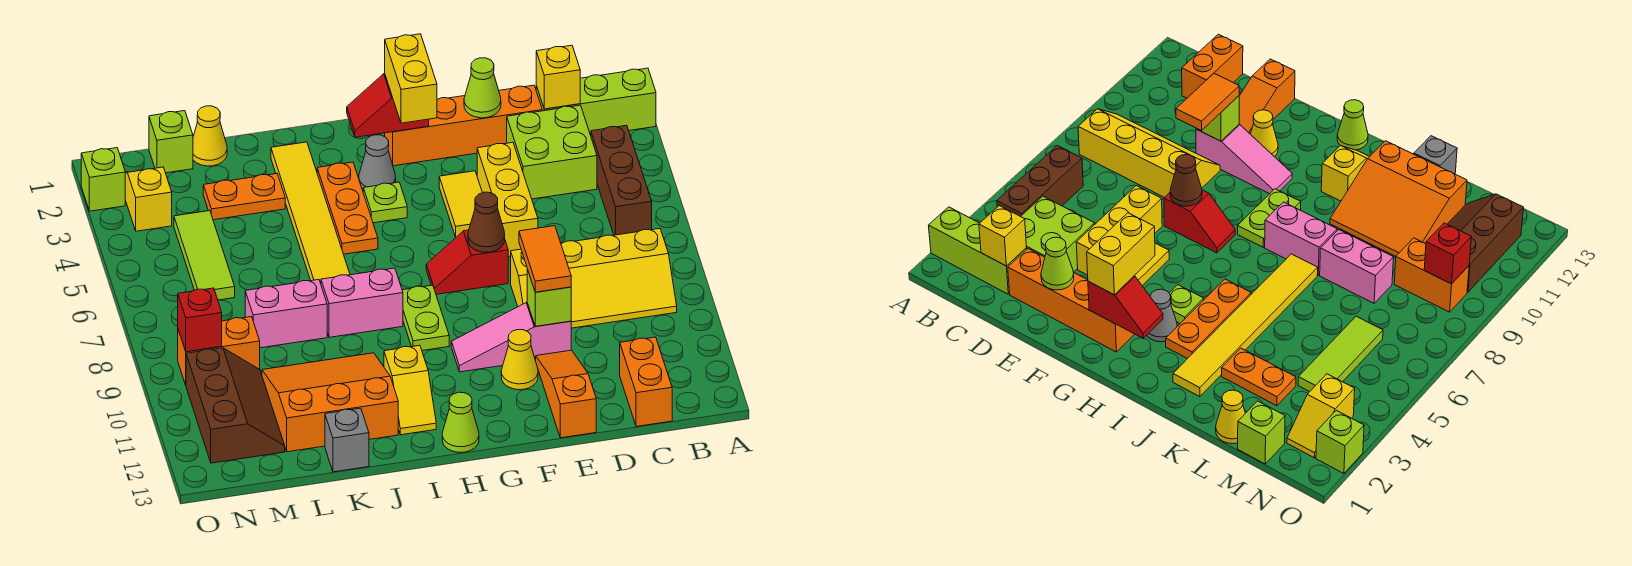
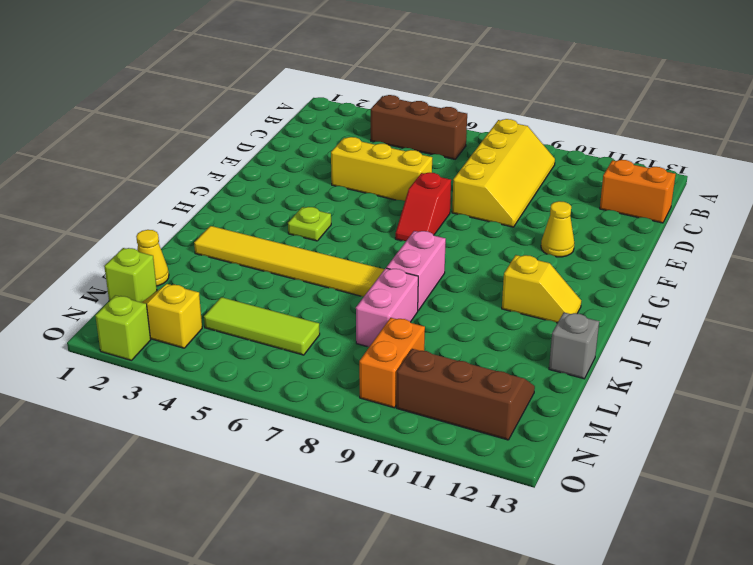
none -> lime 1x3 brick [536,68,656,135]
none -> lime 2x2 brick [507,105,597,199]
none -> orange 1x4 brick [385,85,542,166]
none -> pink 1x3 slope [451,302,571,372]

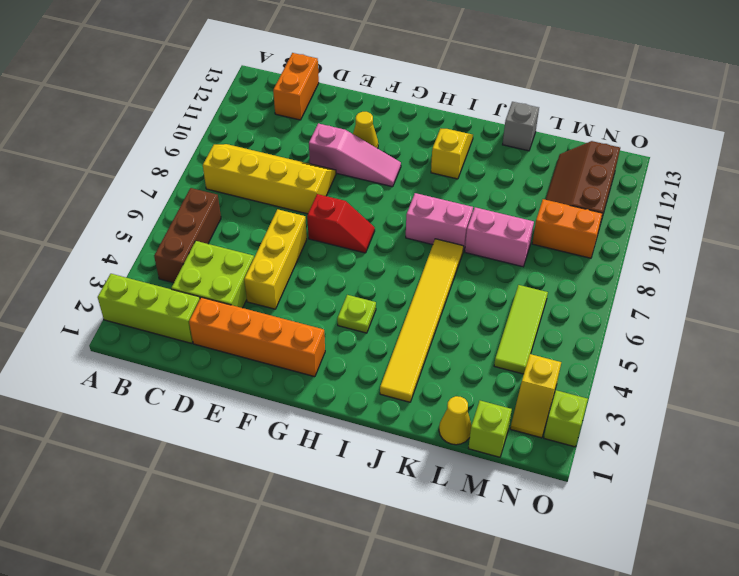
none -> orange 1x3 slope [535,350,596,438]
none -> yellow 1x2 tile [439,171,482,237]
none -> grey 1x1 cone [359,135,396,190]
none -> lime 1x2 plate [402,285,449,351]

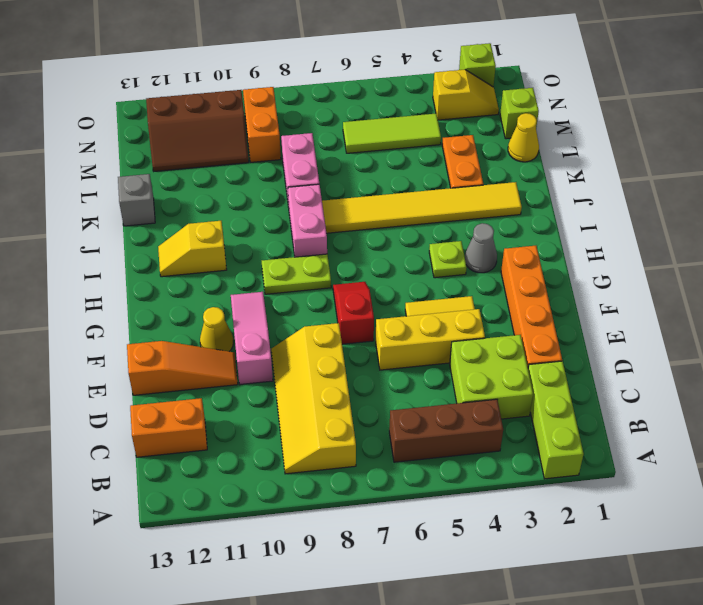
none -> lime 1x1 cone [442,392,479,452]
none -> orange 1x3 plate [317,162,378,254]
none -> orange 3x3 slope [262,353,398,452]
none -> yellow 1x1 brick [536,45,580,109]

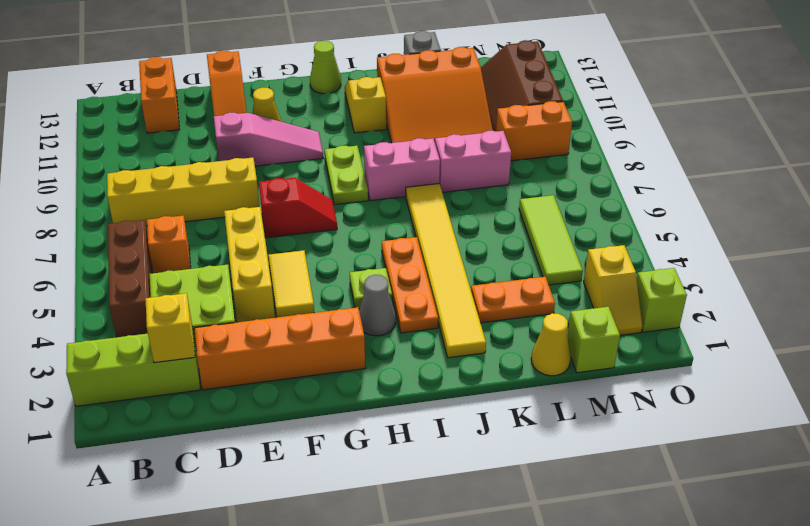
orange 1x1 brick [147,215,191,273] -> none
none -> lime 1x1 cone [464,58,501,118]
none -> lime 1x1 brick [527,269,571,326]
none -> brown 1x1 cone [468,192,505,252]
none -> red 1x2 slope [347,73,429,137]

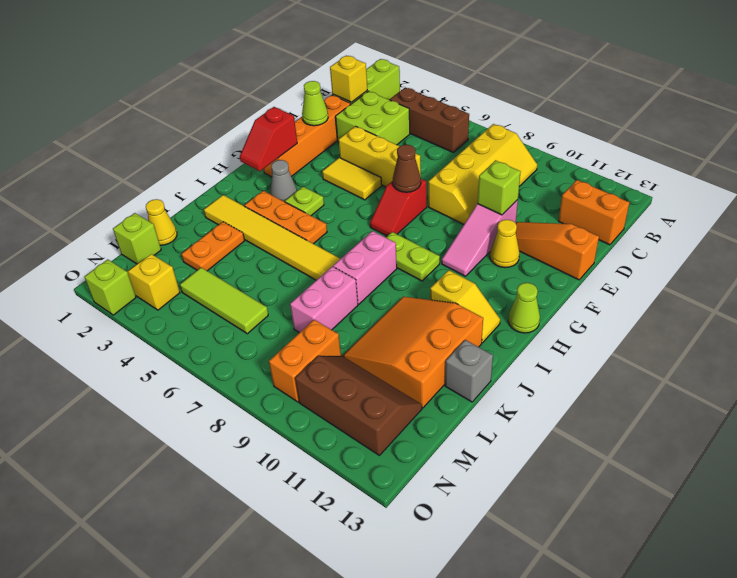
none -> red 1x1 brick [178,288,222,352]
none -> orange 1x2 tile [519,226,571,292]
none -> yellow 1x2 brick [385,34,437,123]

